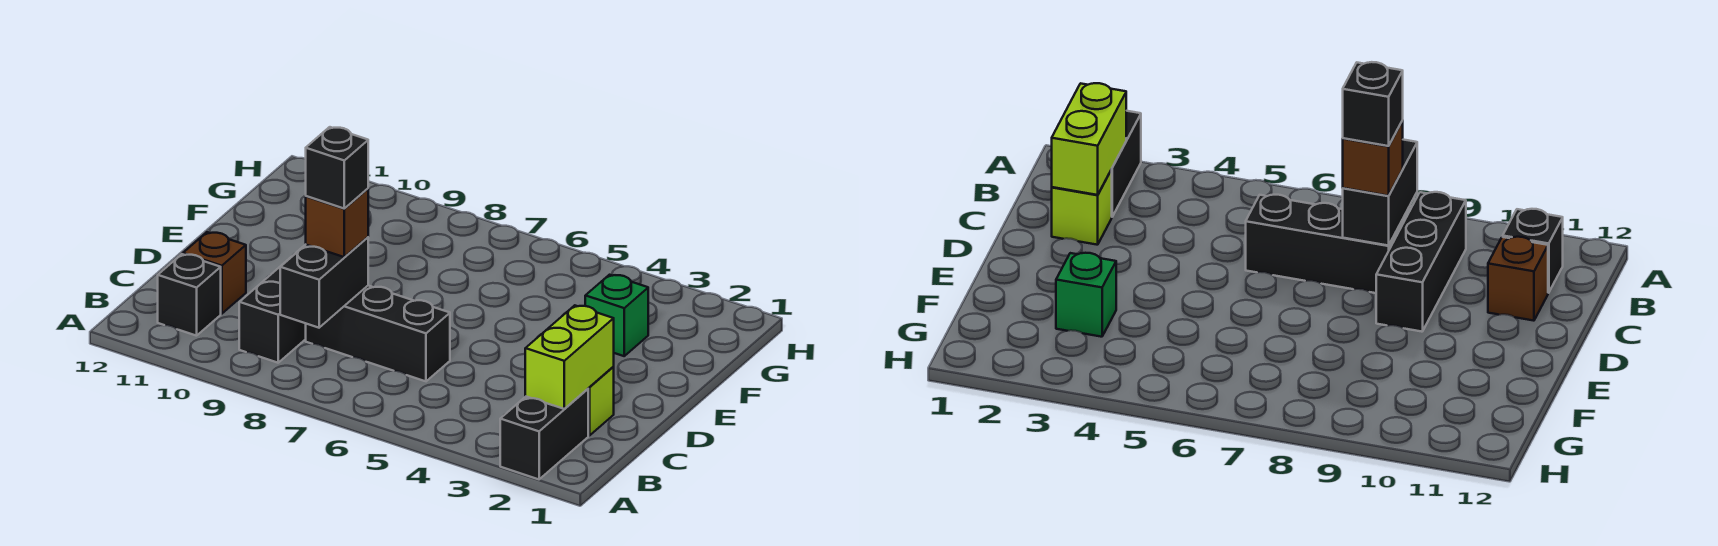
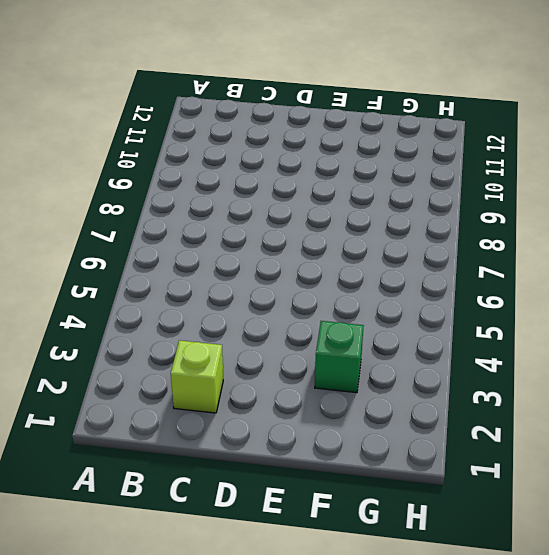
none -> black 1x2 brick [500,389,588,479]
none -> black 1x3 brick [239,244,306,363]

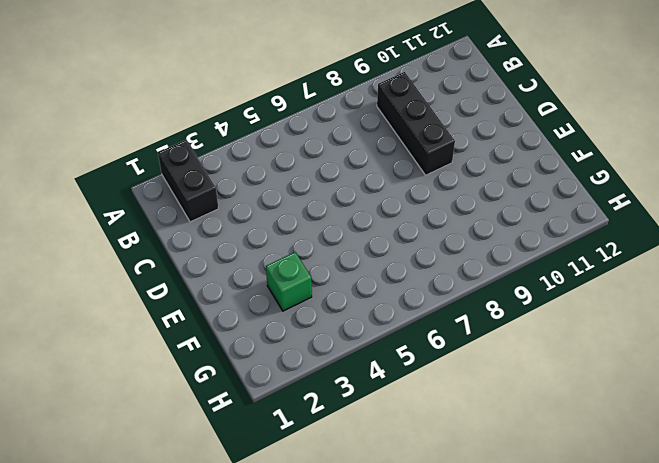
none -> black 1x1 brick [158,254,221,336]
none -> lime 1x1 brick [588,367,614,436]

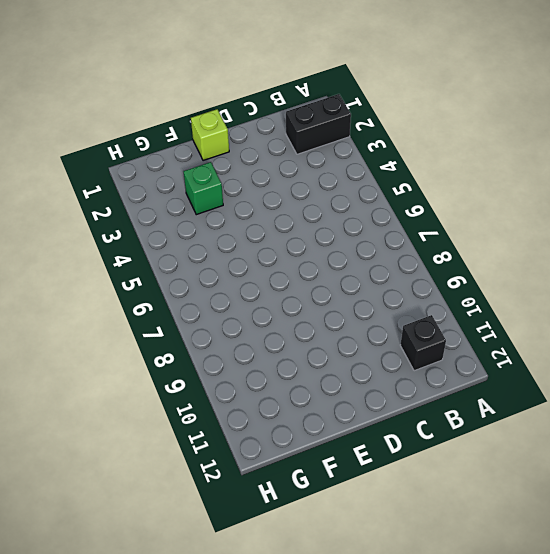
lime 1x1 brick [191,109,229,161] -> lime 1x1 brick moved to [588,367,614,436]
none -> black 1x3 brick [239,244,306,363]
none -> black 1x3 brick [306,286,450,381]

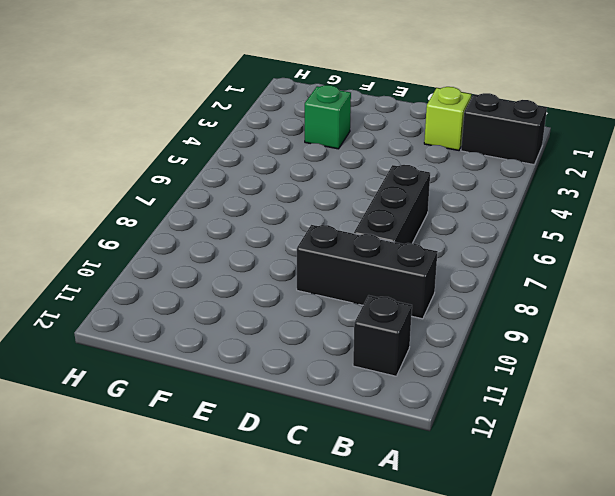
none -> brown 1x1 brick [183,232,246,314]
none -> lime 1x2 brick [525,305,614,409]

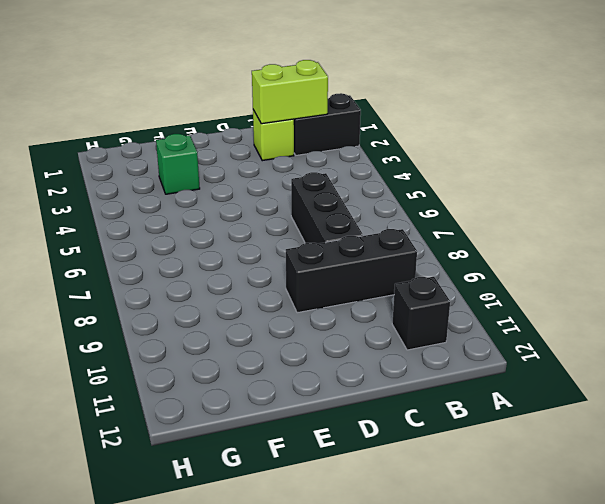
none -> brown 1x1 brick [183,232,246,314]
none -> black 1x2 brick [280,237,368,328]

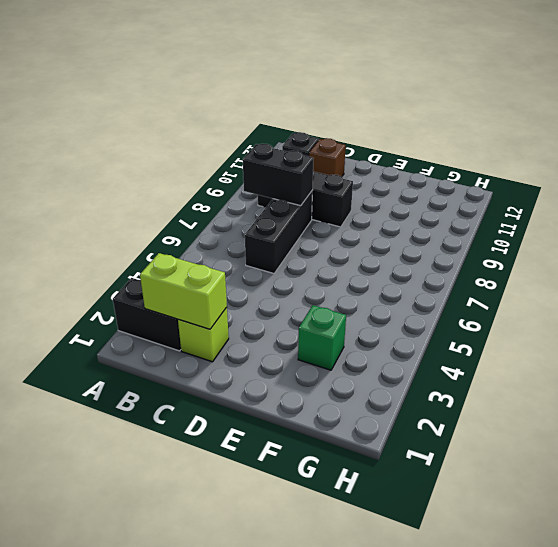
none -> brown 1x1 brick [306,189,368,257]
none -> black 1x1 brick [306,127,368,208]

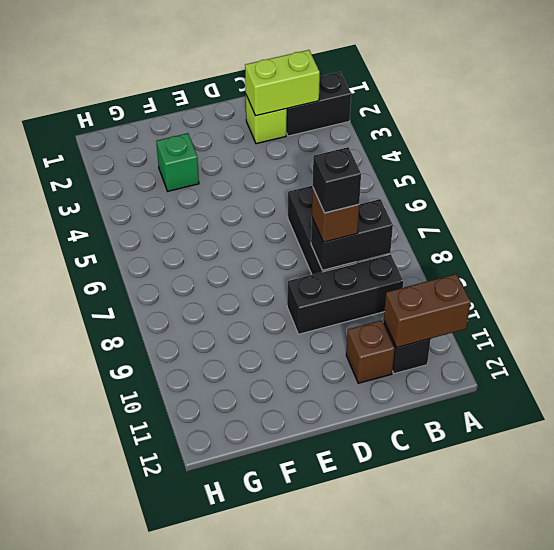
brown 1x2 brick [384,274,471,348] -> none

